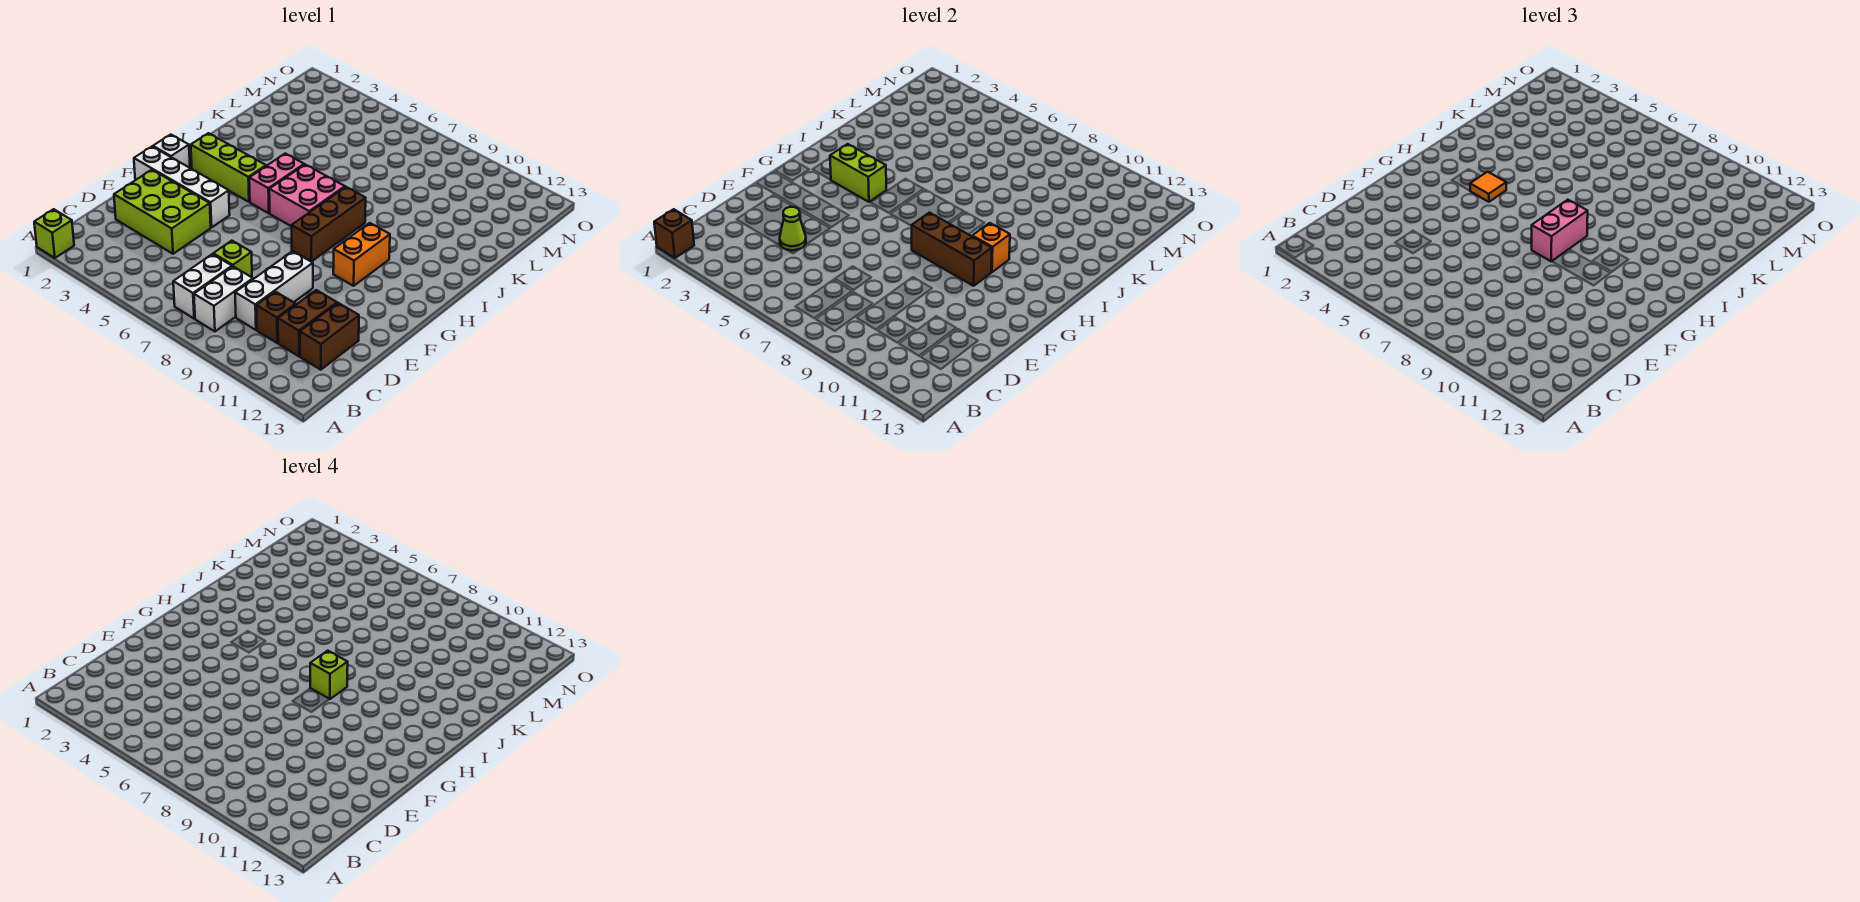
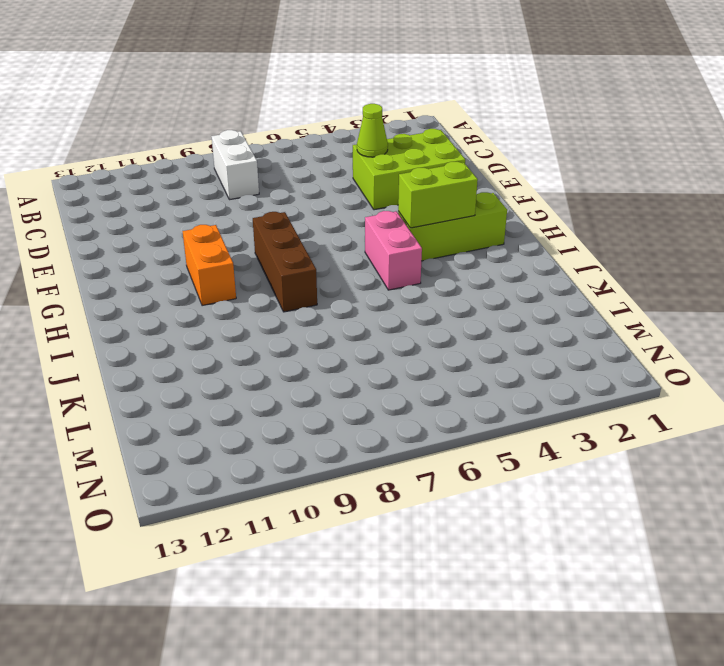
none -> lime 1x1 brick [34,209,74,258]
none -> white 1x2 brick [173,254,232,319]
none -> white 1x3 brick [235,251,313,330]

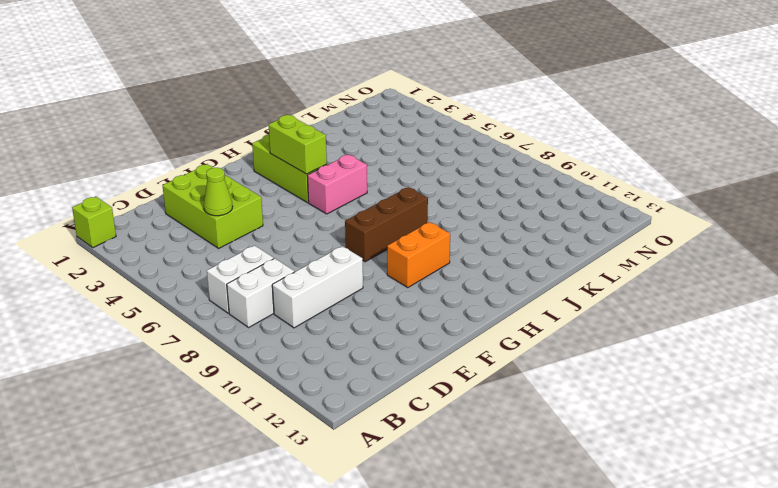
none -> brown 1x1 brick [256,292,296,343]
none -> brown 1x2 brick [278,290,337,356]
none -> brown 1x2 brick [300,303,359,370]

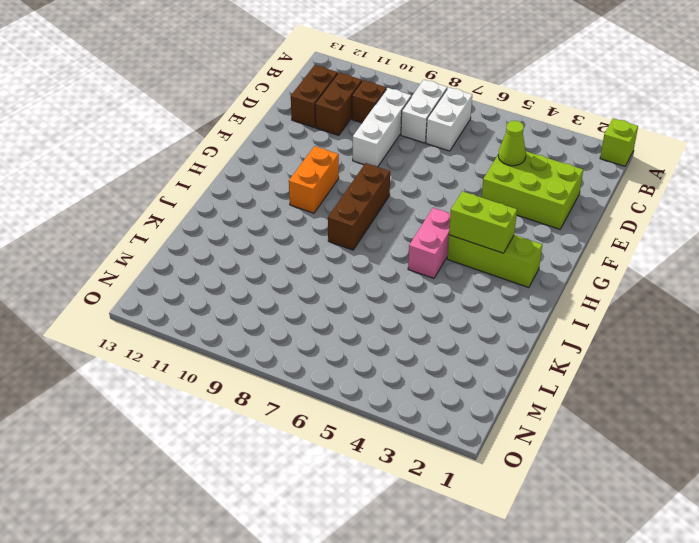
none -> lime 1x1 brick [213,241,252,277]
none -> white 1x4 brick [134,147,230,227]
none -> white 1x1 brick [153,135,190,168]

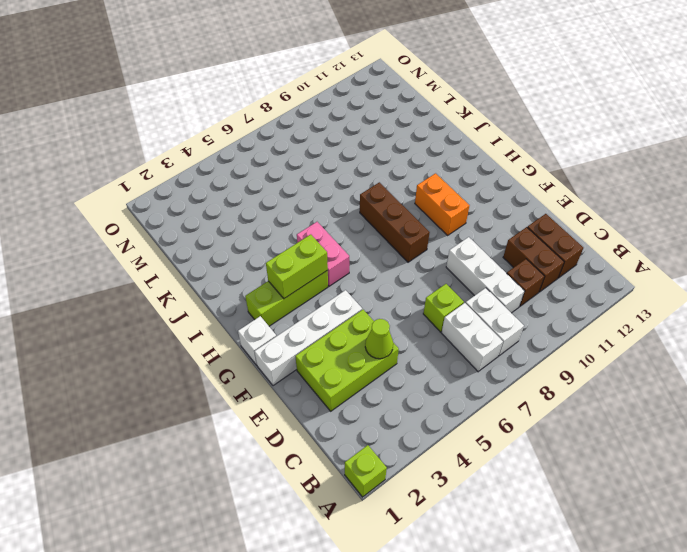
none -> pink 2x2 brick [269,165,345,226]
none -> brown 1x1 brick [654,209,694,258]
none -> brown 1x3 brick [912,213,992,286]

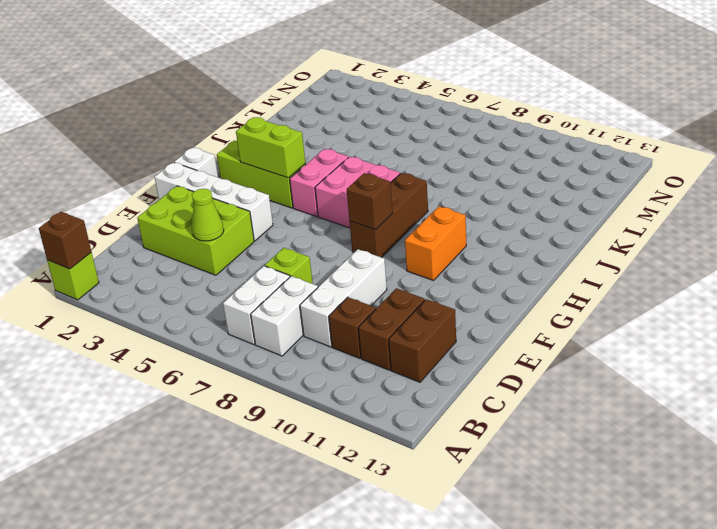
brown 1x1 brick [347,173,392,230] -> brown 1x3 brick [912,213,992,286]
none -> orange 1x1 brick [972,223,1010,272]
none -> pink 1x2 brick [1532,200,1588,262]
none -> orange 1x1 tile [1470,172,1506,202]

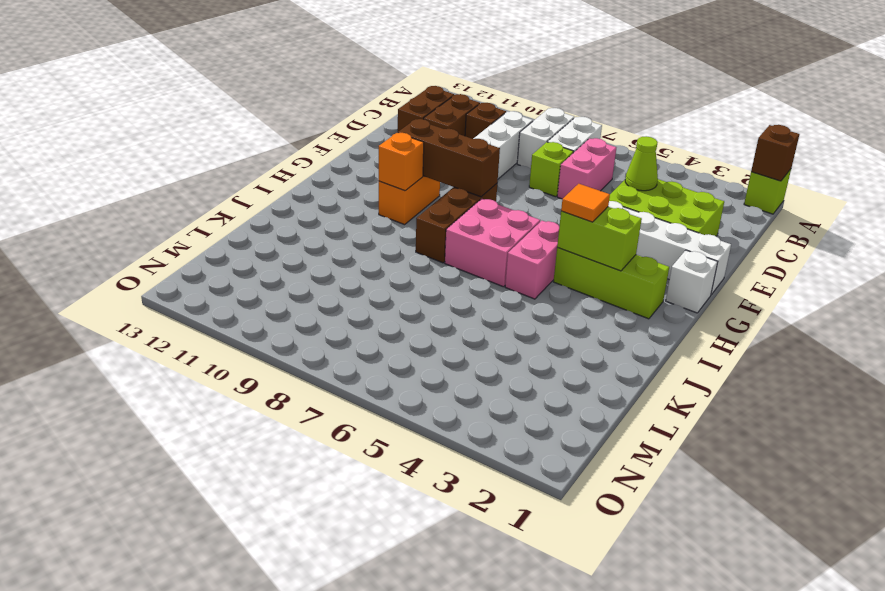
pink 1x2 brick [557,138,616,199] -> pink 1x2 brick moved to [1532,200,1588,262]
none -> lime 1x1 brick [310,651,348,699]

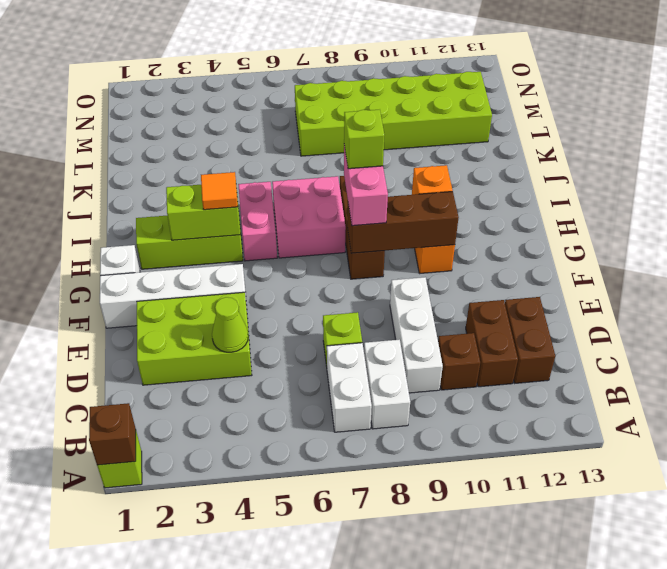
lime 2x6 brick [295,72,492,156] -> none

